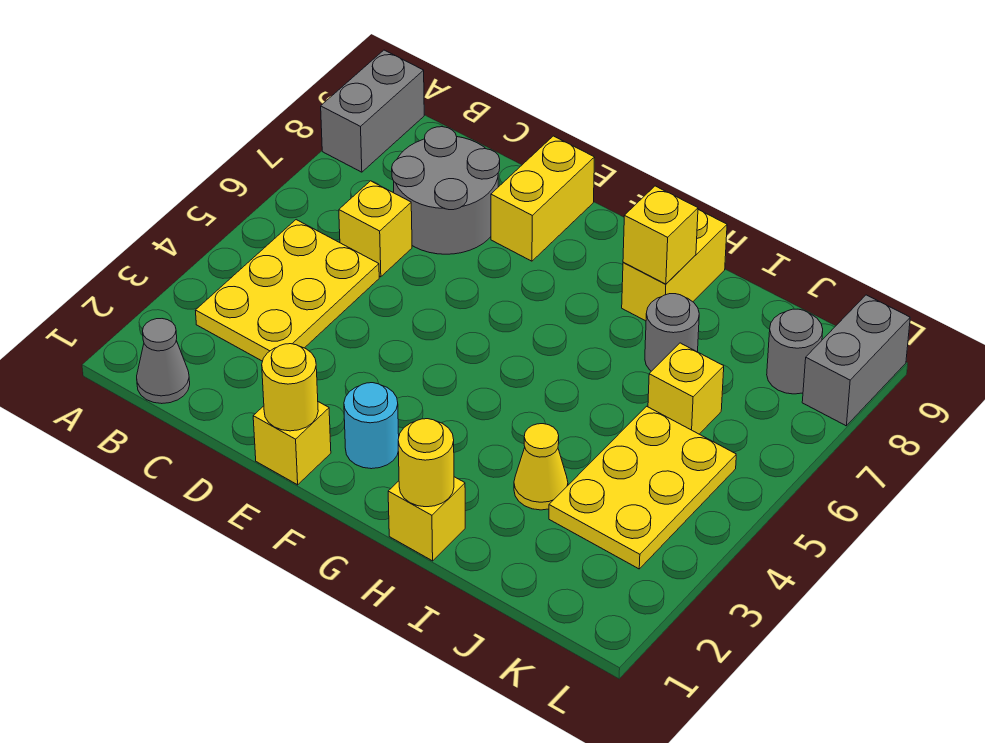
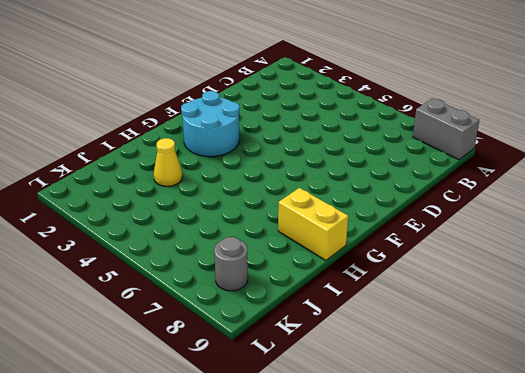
cyan 2x2 round brick [181,91,239,157] -> cyan 1x1 round brick [344,383,399,469]
none -> grey 1x1 cone [137,319,190,404]
none -> yellow 2x3 plate [195,220,379,361]
none -> yellow 1x1 brick [339,181,412,277]

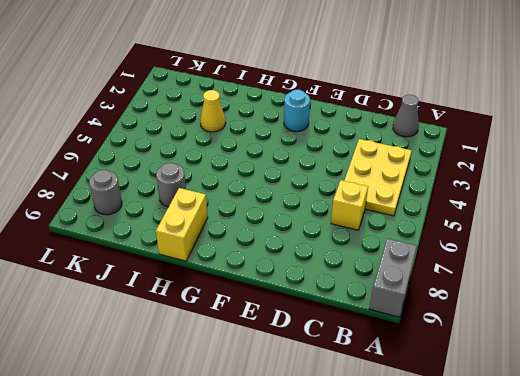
none -> grey 2x2 round brick [392,127,500,254]
none -> yellow 1x1 brick [253,402,331,485]
none -> yellow 1x2 brick [491,136,595,261]

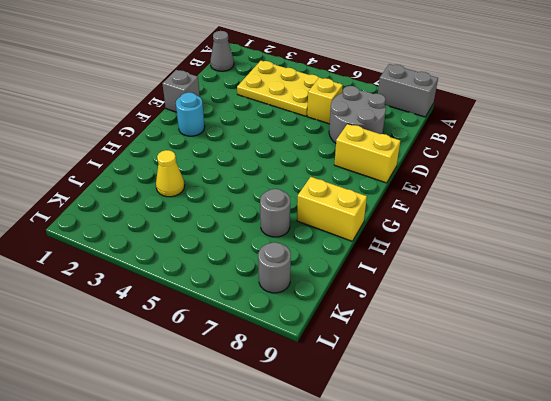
grey 1x1 brick [162,70,200,112] -> yellow 1x1 brick [253,402,331,485]
none -> yellow 1x1 brick [388,477,465,561]
none -> yellow 2x3 plate [549,406,736,569]
none -> yellow 1x1 brick [648,343,724,434]

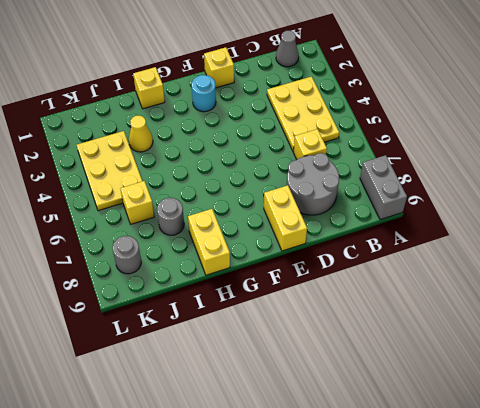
none -> grey 1x2 brick [802,295,910,426]
none -> yellow 1x1 round brick [262,344,318,431]
none -> yellow 1x1 round brick [398,419,454,507]

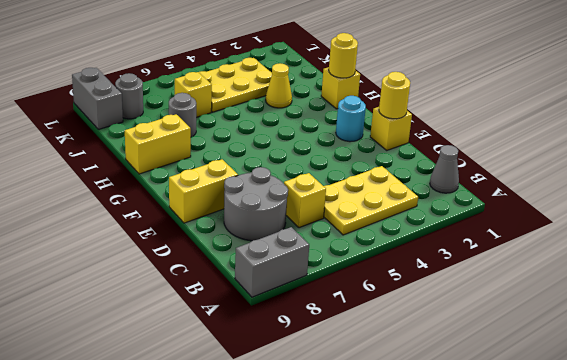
grey 1x2 brick [72,68,123,129] -> grey 1x2 brick turned to [802,295,910,426]
none -> yellow 1x1 brick [623,186,698,284]

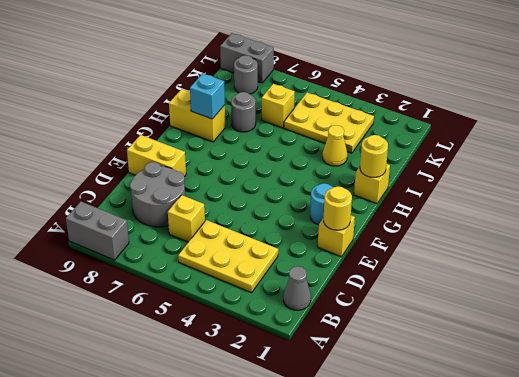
cyan 1x1 brick [190,73,225,119] -> yellow 1x1 brick [623,186,698,284]

